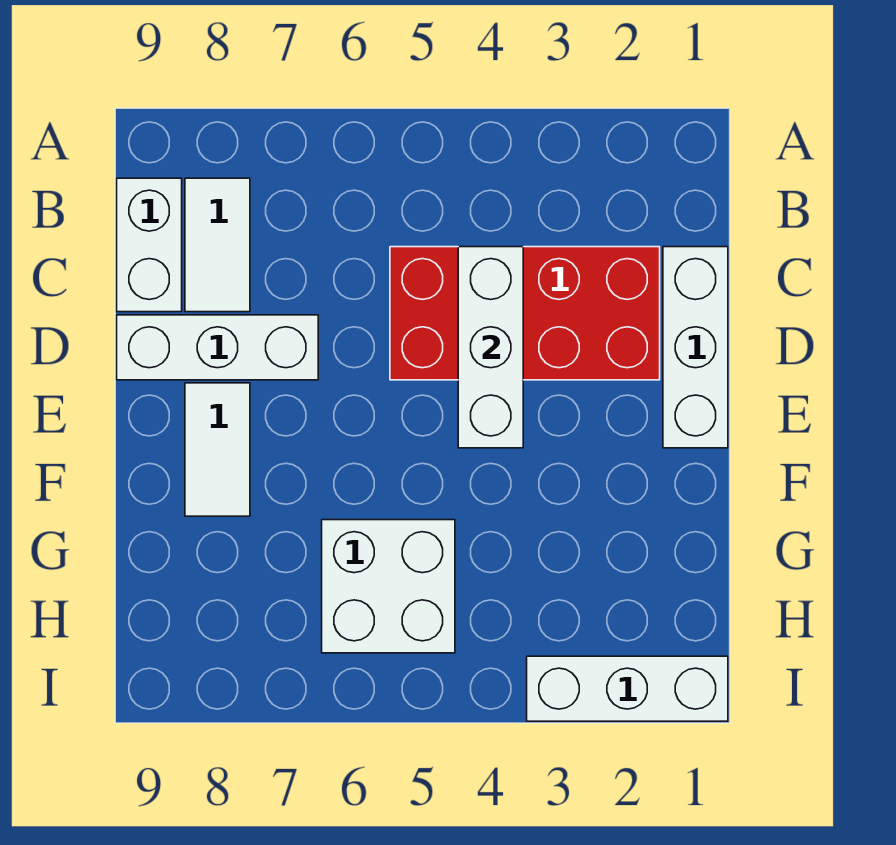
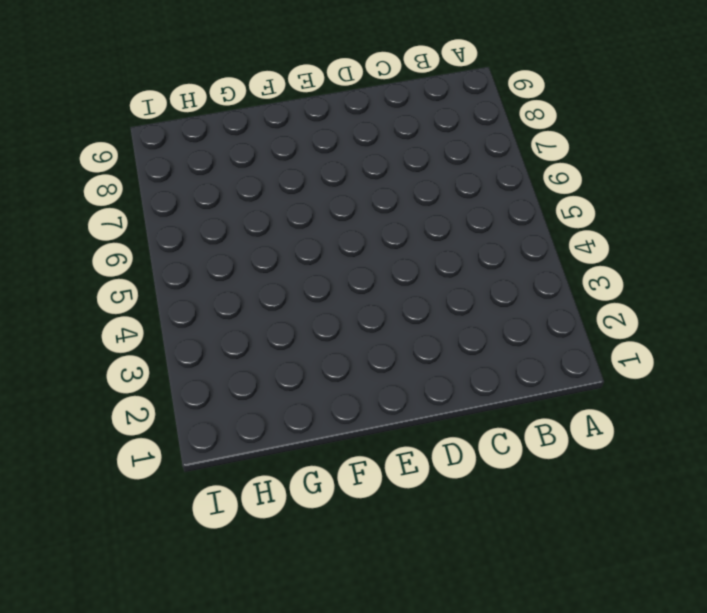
none -> white 1x2 tile [185,178,250,312]
none -> white 1x2 brick [117,178,182,312]

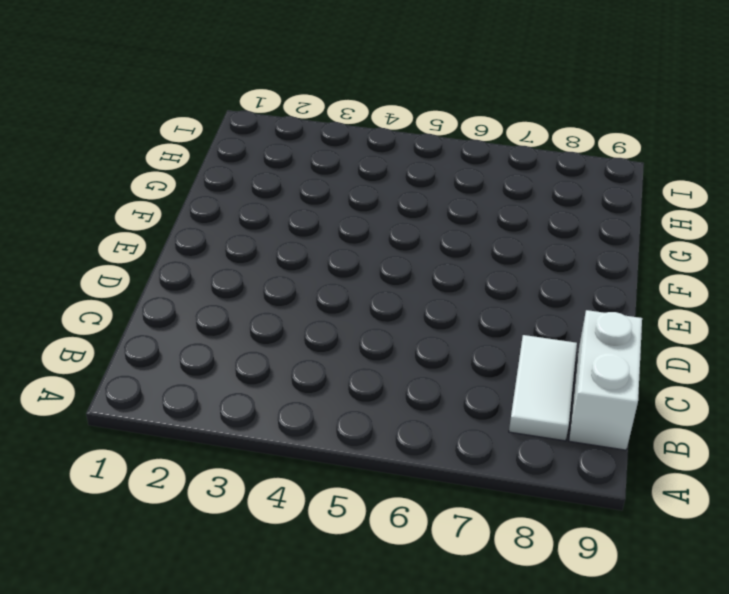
none -> white 1x3 brick [663,247,728,448]
none -> red 2x4 brick [390,247,660,380]

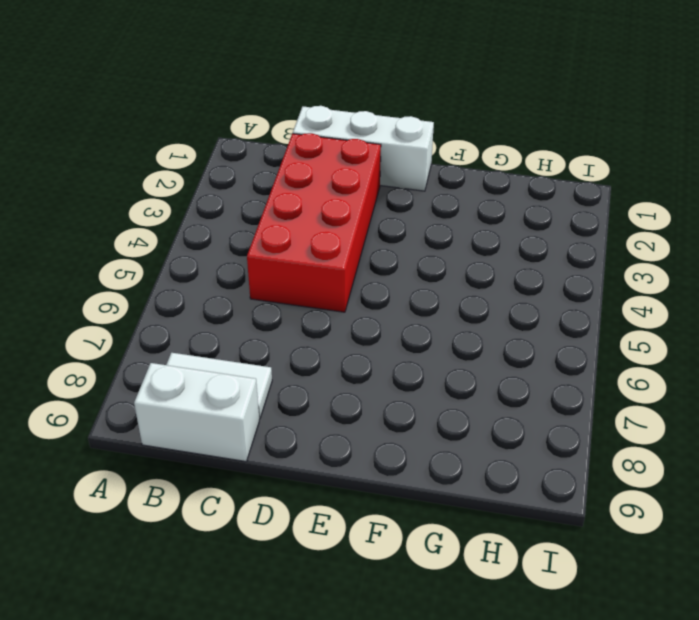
none -> white 1x3 brick [117,315,318,380]
none -> white 1x2 tile [185,383,250,516]

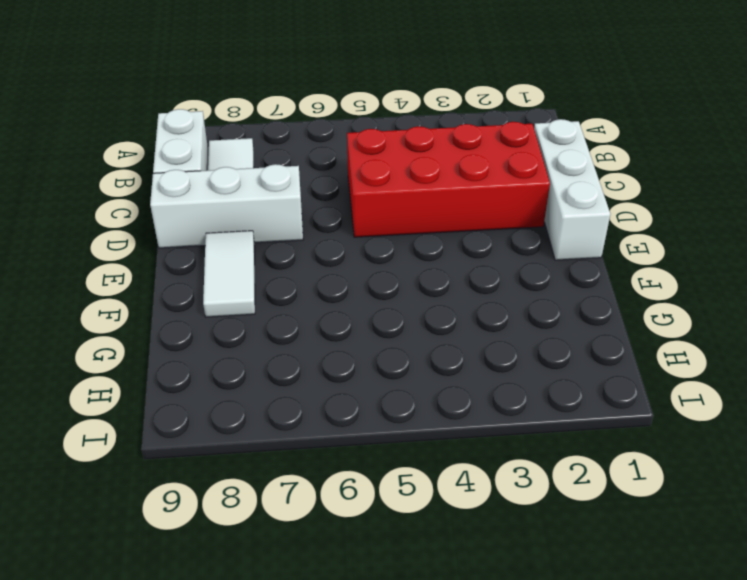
none -> white 2x2 brick [322,520,455,653]
none -> white 1x3 brick [527,656,728,721]

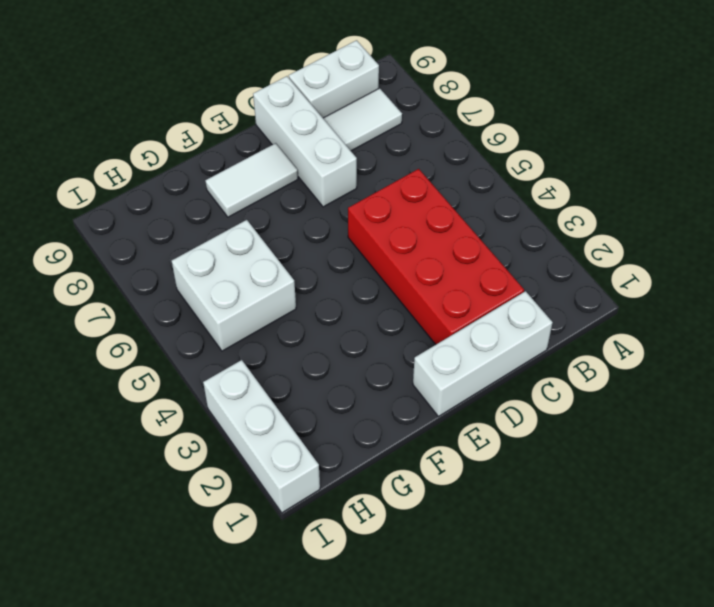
none -> white 1x3 brick [458,247,523,448]

